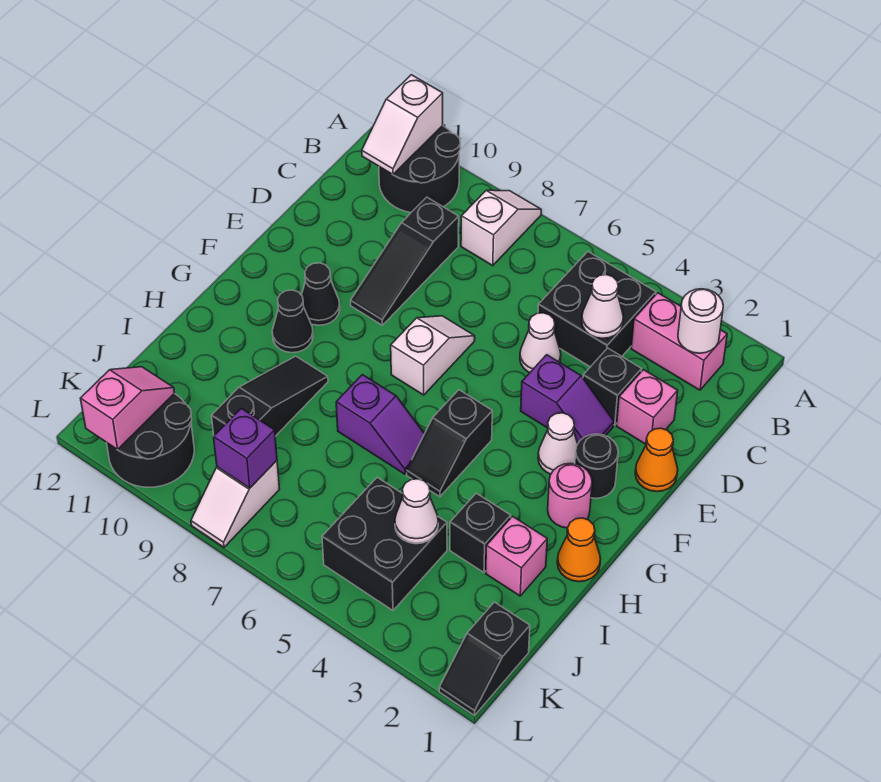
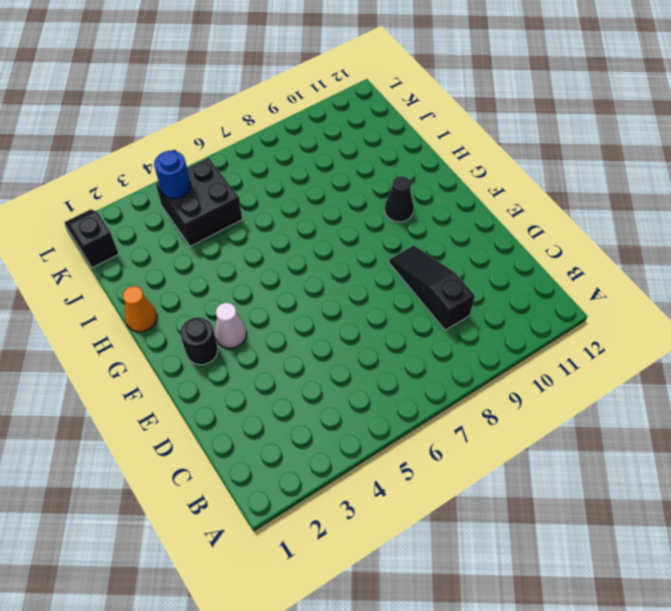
blue 1x1 round brick [154,151,190,199] -> none
none -> white 1x2 slope [461,190,541,266]
none -> black 2x2 round brick [379,126,460,212]
none -> pink 1x2 brick [631,293,727,390]
none -> black 2x2 brick [538,252,656,367]

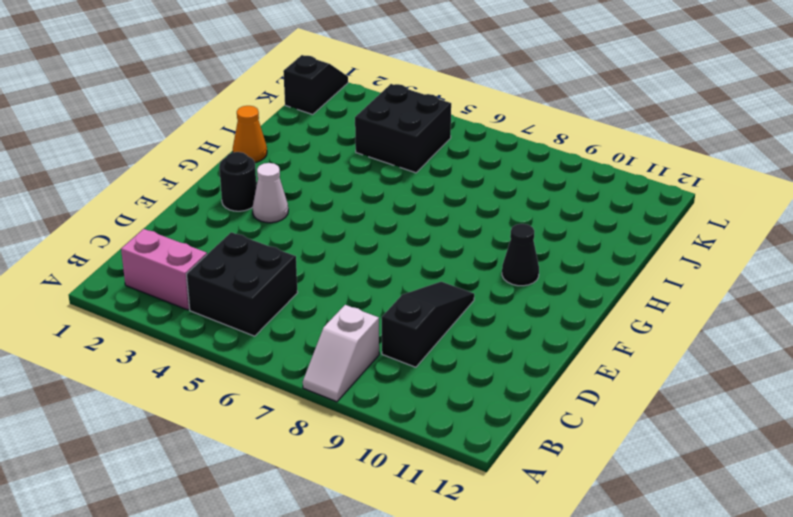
none -> black 2x2 round brick [379,126,460,212]
none -> pink 1x1 brick [617,370,678,444]
none -> black 1x1 brick [583,348,642,425]
none -> white 1x1 cone [520,313,561,373]

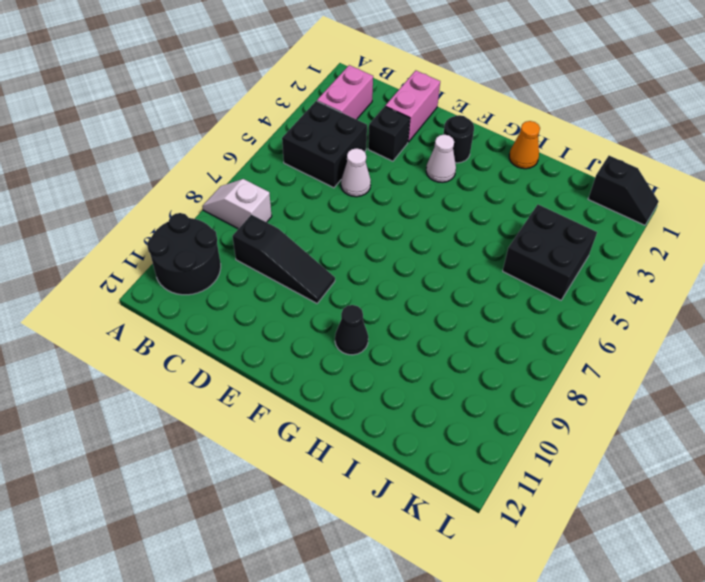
pink 1x2 brick [385,70,440,142] -> pink 1x1 brick [617,370,678,444]
none -> orange 1x1 cone [635,428,678,492]
none -> purple 1x2 slope [521,355,614,443]
none -> white 1x2 slope [391,316,475,395]
none -> black 1x1 cone [302,263,340,325]

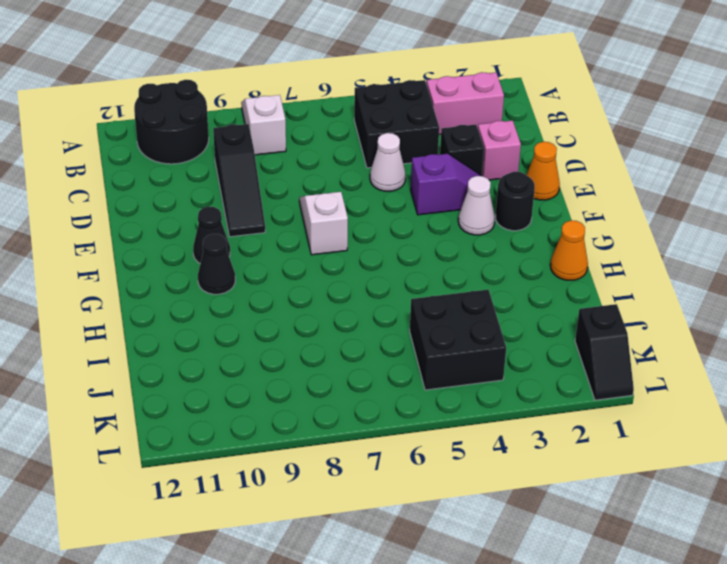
none -> pink 1x1 round brick [548,463,592,528]
none -> black 1x2 slope [407,390,492,497]
none -> purple 1x2 slope [336,375,425,474]
none -> black 1x3 slope [212,356,328,436]

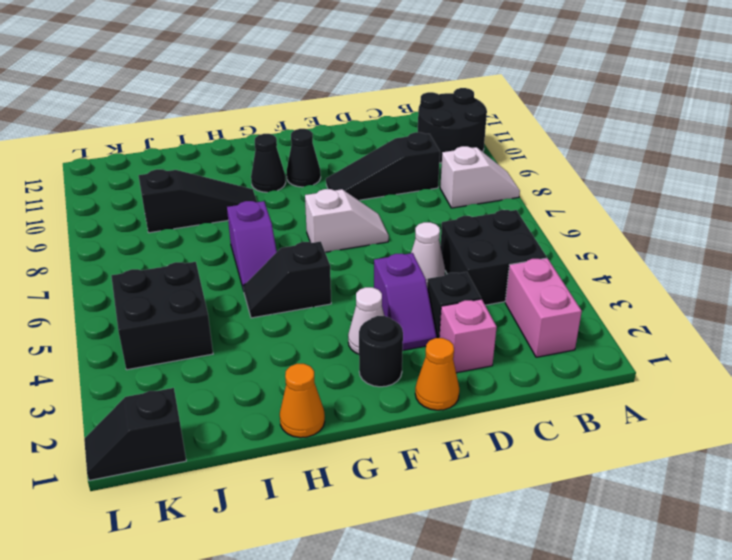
none -> pink 1x1 round brick [548,463,592,528]
none -> pink 1x1 brick [486,516,547,596]
none -> black 1x1 brick [450,493,511,572]
none -> white 1x2 slope [191,461,280,547]

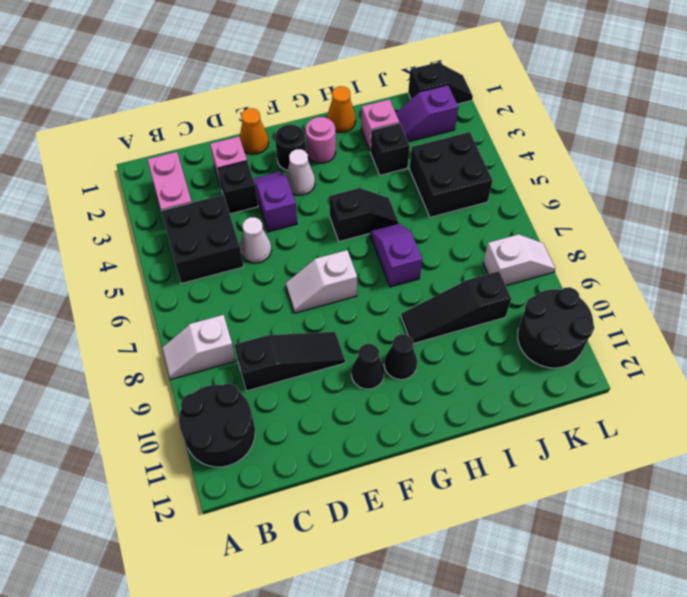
purple 1x2 slope [396,85,458,142] -> none
none -> white 1x2 slope [362,75,443,174]
none -> white 1x1 round brick [678,289,723,353]
none -> white 1x1 cone [582,275,623,339]
none -> white 1x1 cone [395,479,438,544]

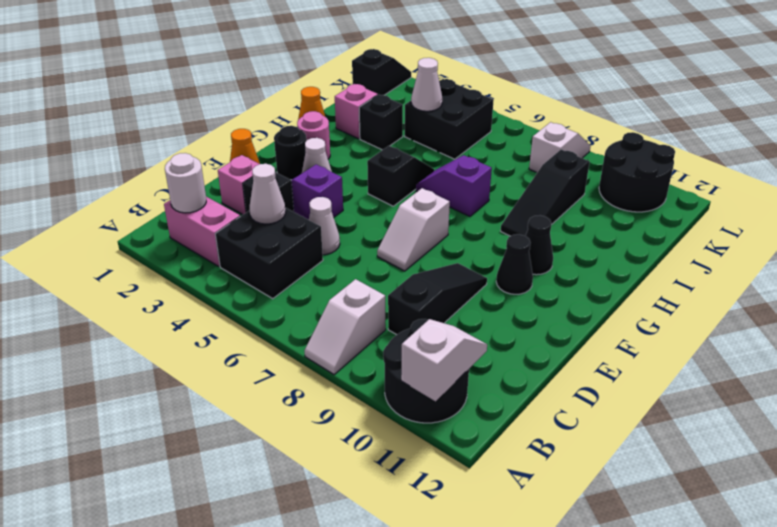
none -> purple 1x1 brick [214,408,277,488]
none -> pink 1x2 slope [81,367,174,450]

